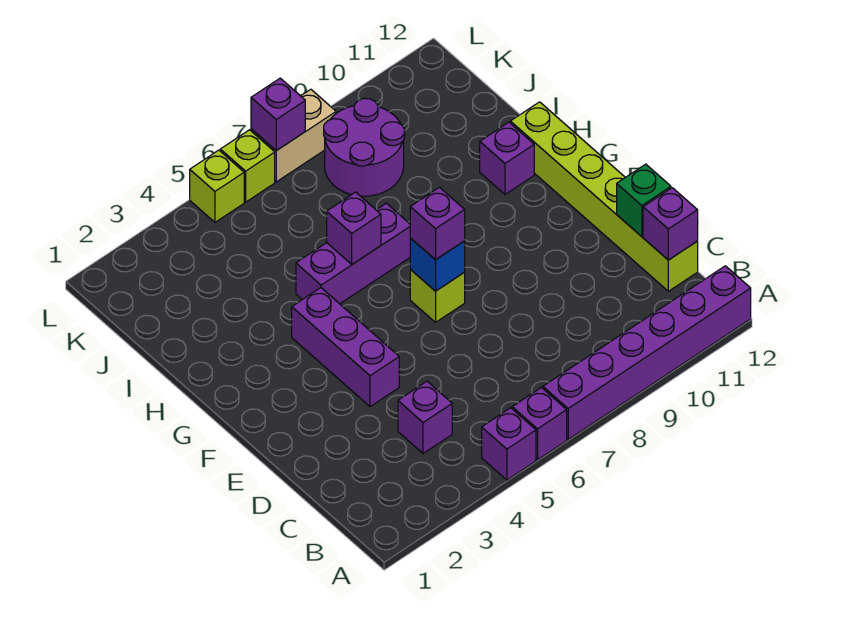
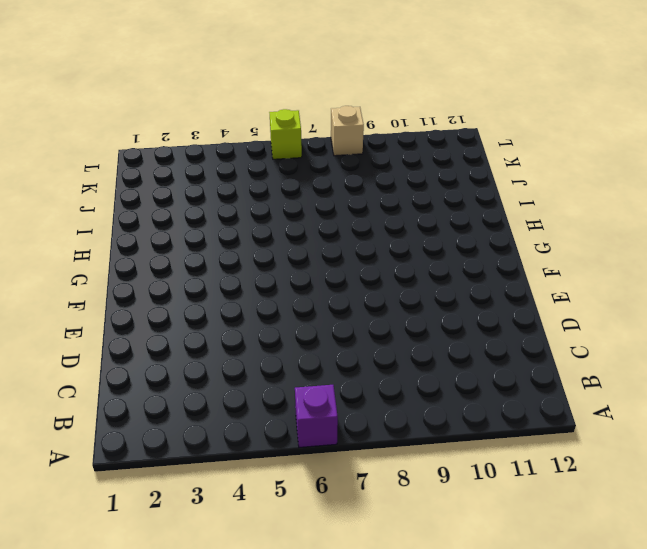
tan 1x1 brick [331,106,364,156] -> tan 1x2 brick [251,89,336,182]
none -> purple 1x1 brick [482,408,536,480]
none -> purple 1x6 brick [543,266,751,439]
none -> purple 1x1 brick [398,381,452,453]

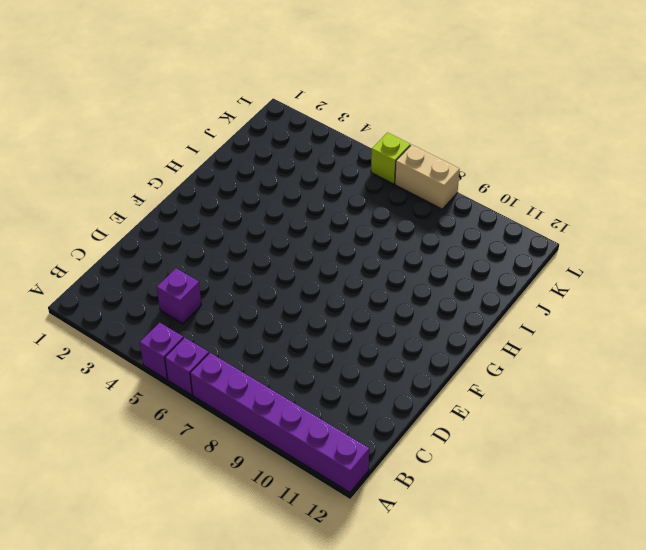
none -> lime 1x6 brick [510,102,698,291]
none -> purple 1x3 brick [292,288,399,407]
none -> lime 1x1 brick [410,269,465,322]

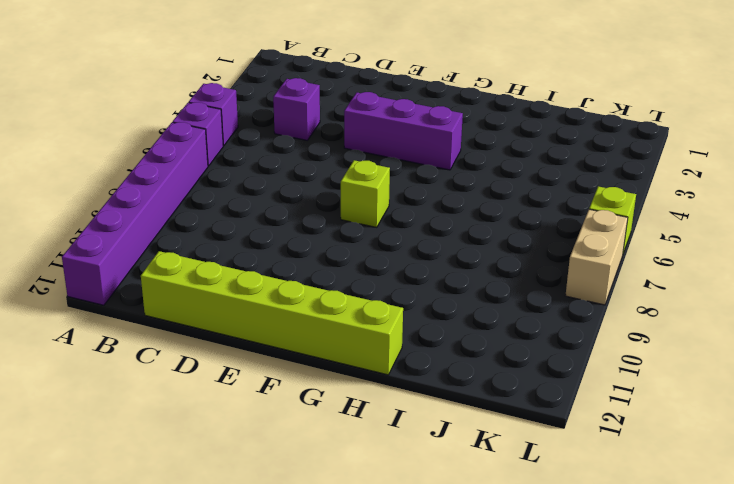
none -> purple 1x3 brick [296,203,410,304]
none -> purple 1x1 brick [480,122,534,194]
none -> purple 2x2 round brick [324,98,405,196]

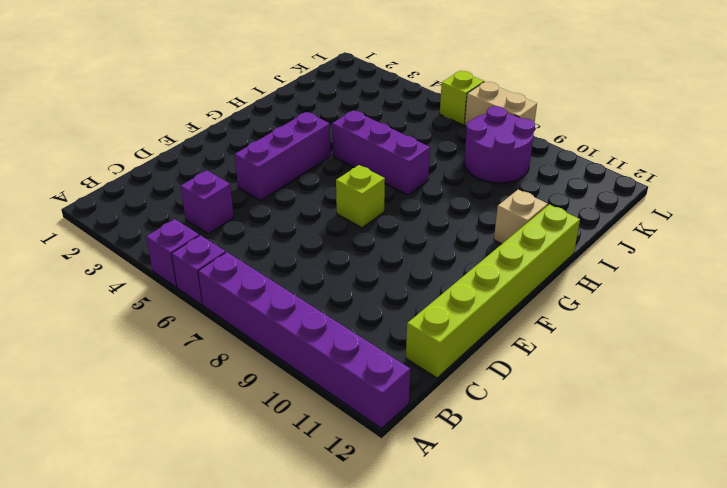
tan 1x1 brick [494,189,548,244] -> purple 1x1 brick [480,122,534,194]
none -> lime 1x1 brick [190,150,244,222]
none -> purple 1x1 brick [643,188,698,260]
none -> green 1x1 brick [617,164,671,236]

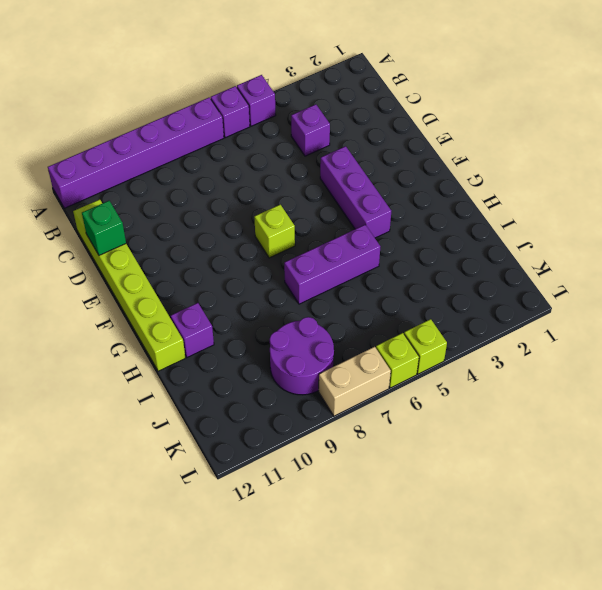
none -> purple 1x1 brick [643,188,698,260]
none -> blue 1x1 brick [410,238,465,291]
none -> purple 1x1 brick [327,192,381,264]

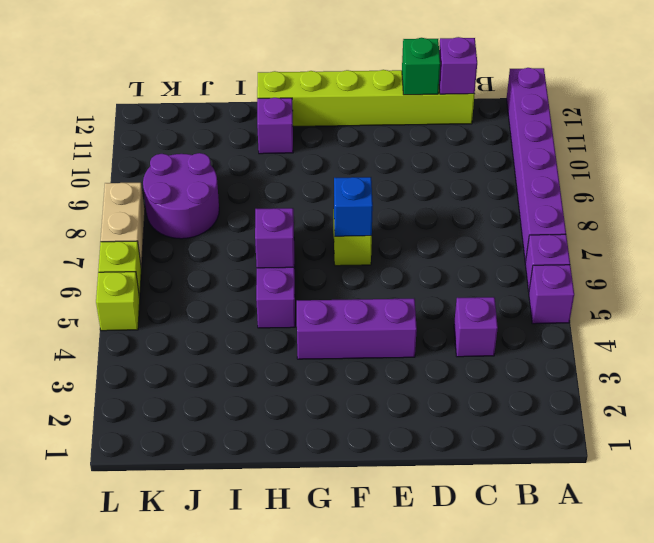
none -> purple 1x1 brick [251,78,305,151]
none -> purple 1x1 brick [410,187,465,260]

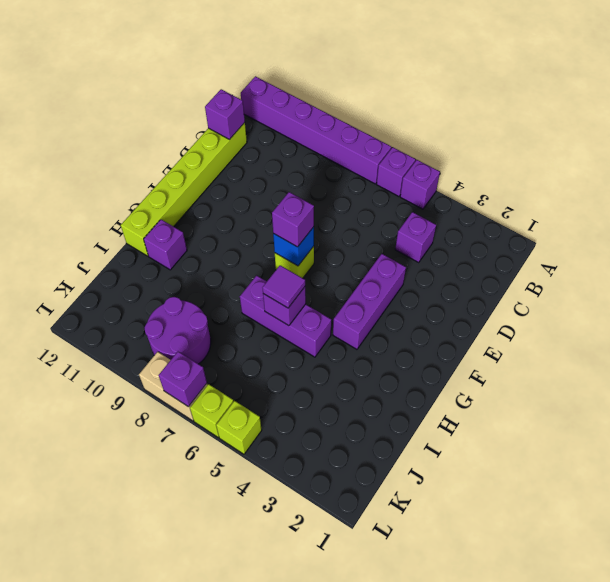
purple 1x1 tile [262,265,305,308] -> none
none -> green 1x1 brick [617,164,671,236]

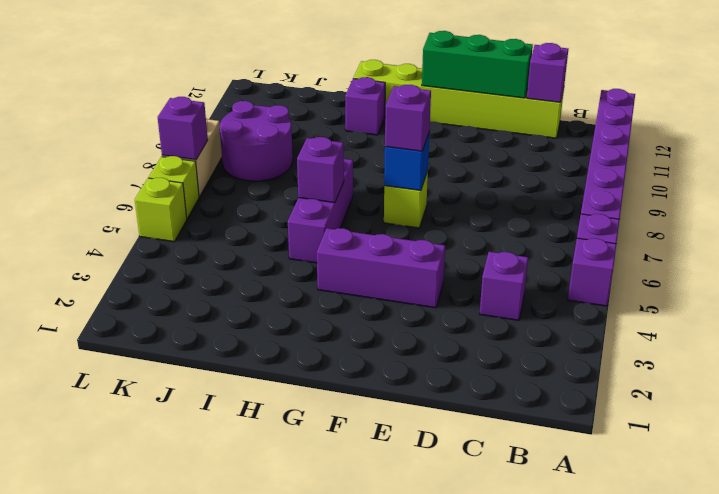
green 1x3 brick [422,31,533,98] -> green 1x1 brick [617,164,671,236]

